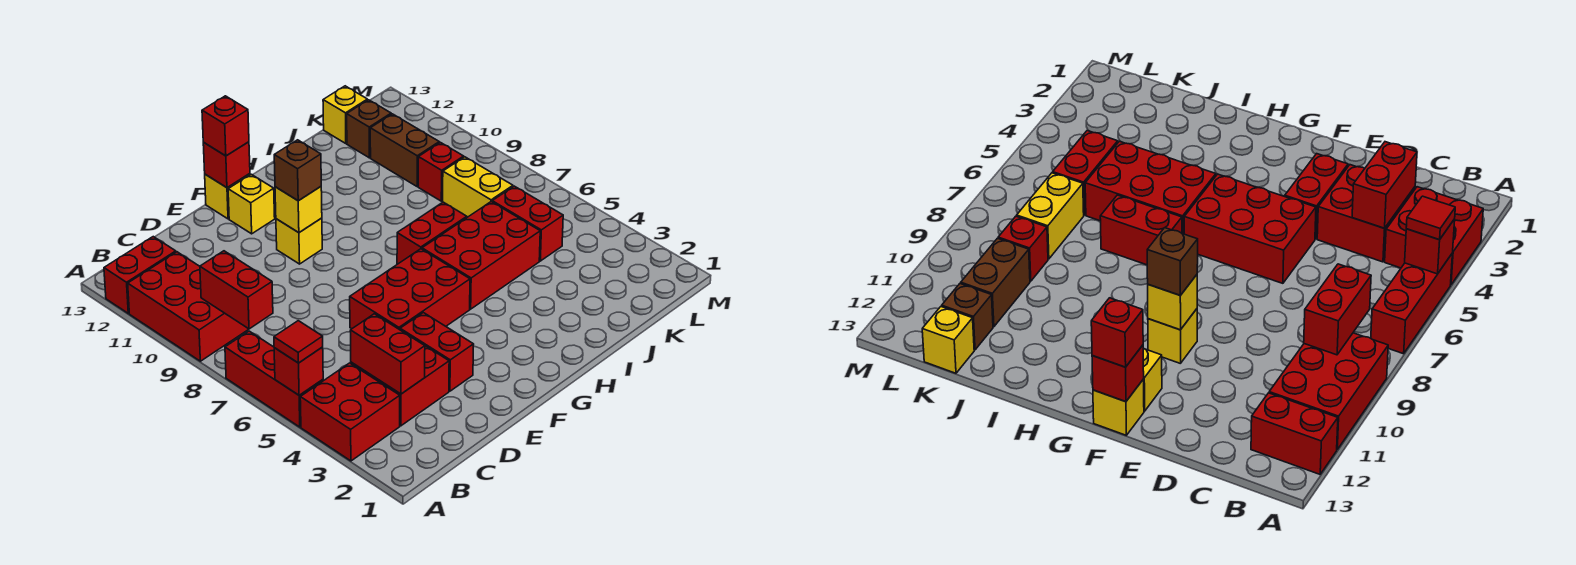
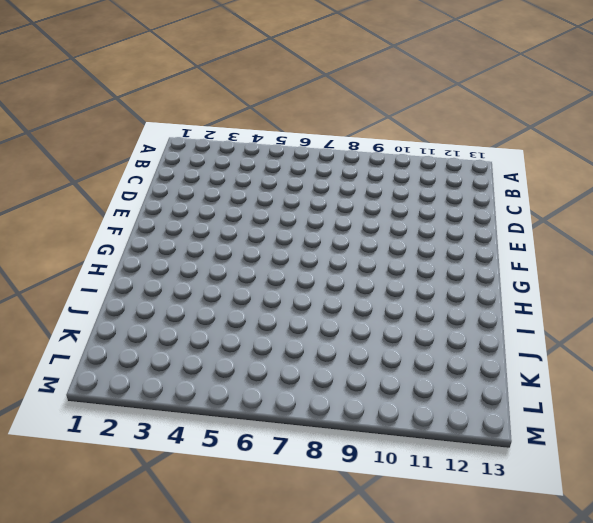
none -> red 2x2 brick [300,363,400,461]
none -> red 1x3 brick [225,331,323,427]
none -> red 2x3 brick [128,252,249,361]

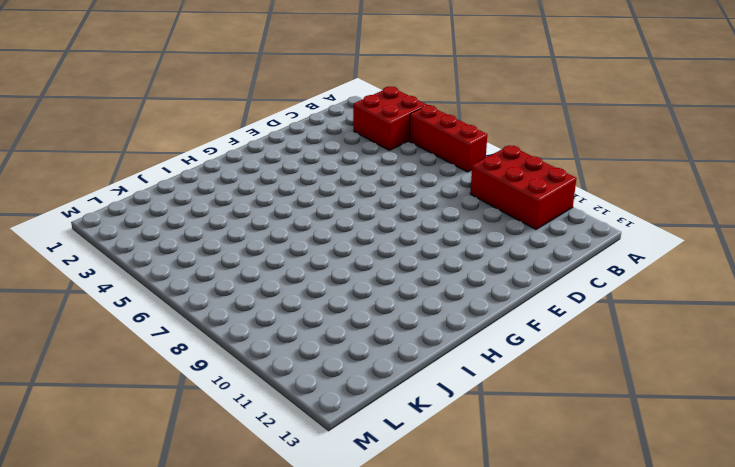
none -> red 1x2 brick [104,237,176,313]
none -> red 2x2 brick [351,346,449,426]
none -> red 1x2 brick [400,313,474,391]

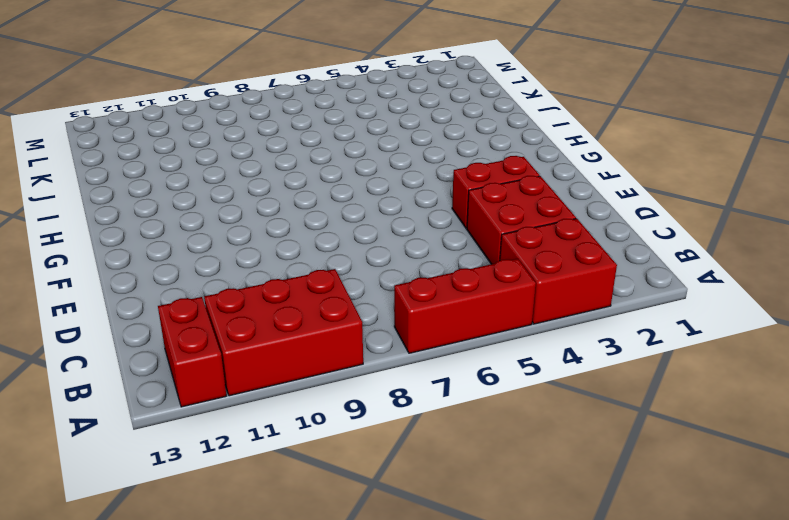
none -> red 2x3 brick [350,249,470,330]
none -> yellow 1x1 brick [276,218,322,264]
none -> yellow 1x1 brick [228,174,275,234]

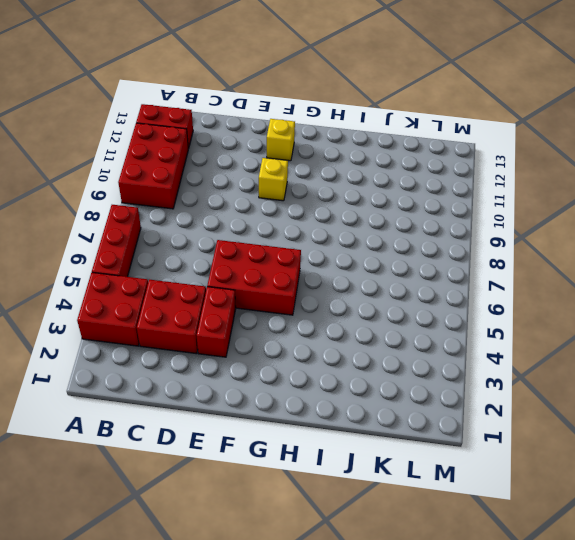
none -> yellow 1x1 brick [205,174,250,219]
none -> red 2x3 brick [422,202,540,309]
none -> red 1x2 brick [397,202,467,264]

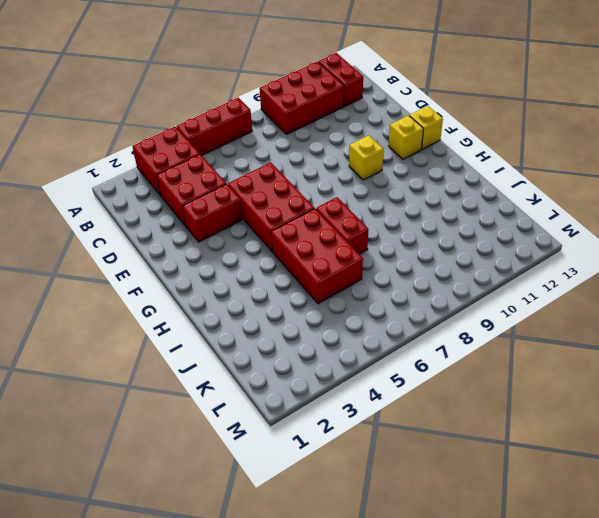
none -> red 1x2 brick [492,186,563,261]
none -> yellow 1x2 brick [443,157,513,217]
none -> red 1x1 brick [418,142,464,201]

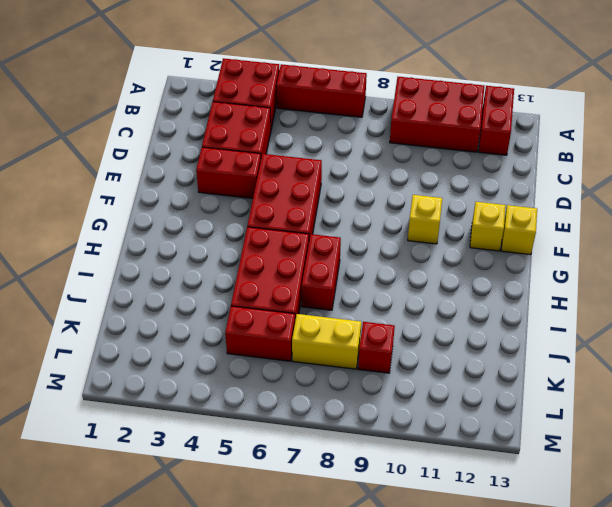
none -> brown 1x2 brick [370,114,439,186]
none -> brown 1x1 brick [347,100,391,158]
none -> yellow 1x1 brick [323,86,367,144]

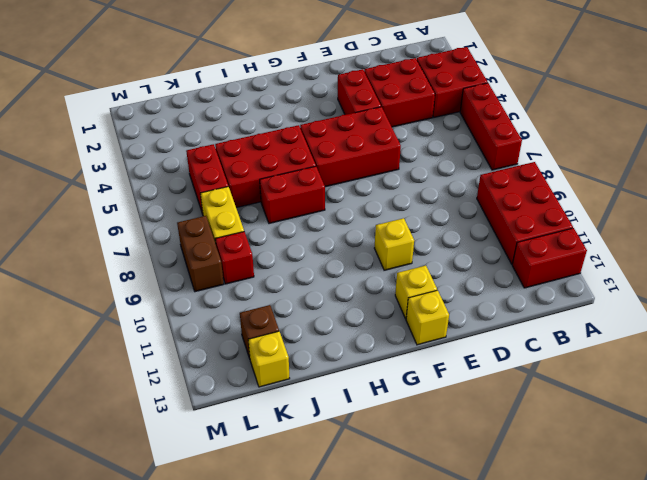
brown 1x2 brick [177,216,224,292] -> brown 1x2 brick moved to [370,114,439,186]
none -> red 1x1 brick [274,347,323,395]
none -> red 1x2 brick [200,251,273,329]
none -> red 1x2 brick [350,314,425,394]

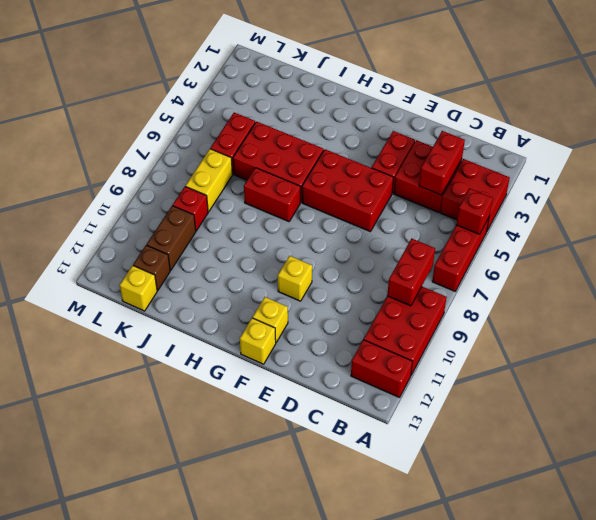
none -> yellow 1x1 brick [275,187,322,233]
none -> red 1x1 brick [203,142,250,188]
none -> red 1x1 tile [274,321,323,363]

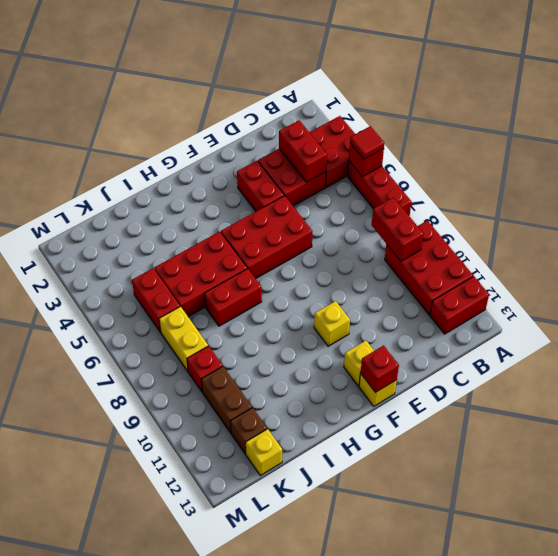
none -> yellow 1x1 brick [275,187,322,233]
none -> brown 1x1 brick [274,140,321,201]
none -> red 1x1 brick [202,96,249,156]

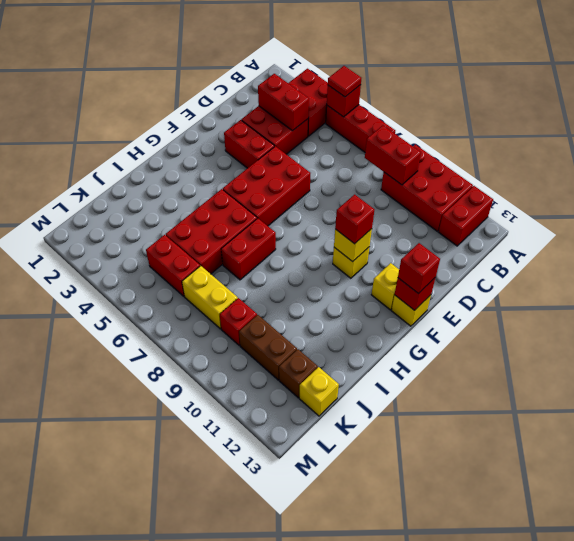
red 1x1 brick [335,195,374,244] -> brown 1x1 brick [274,140,321,201]

